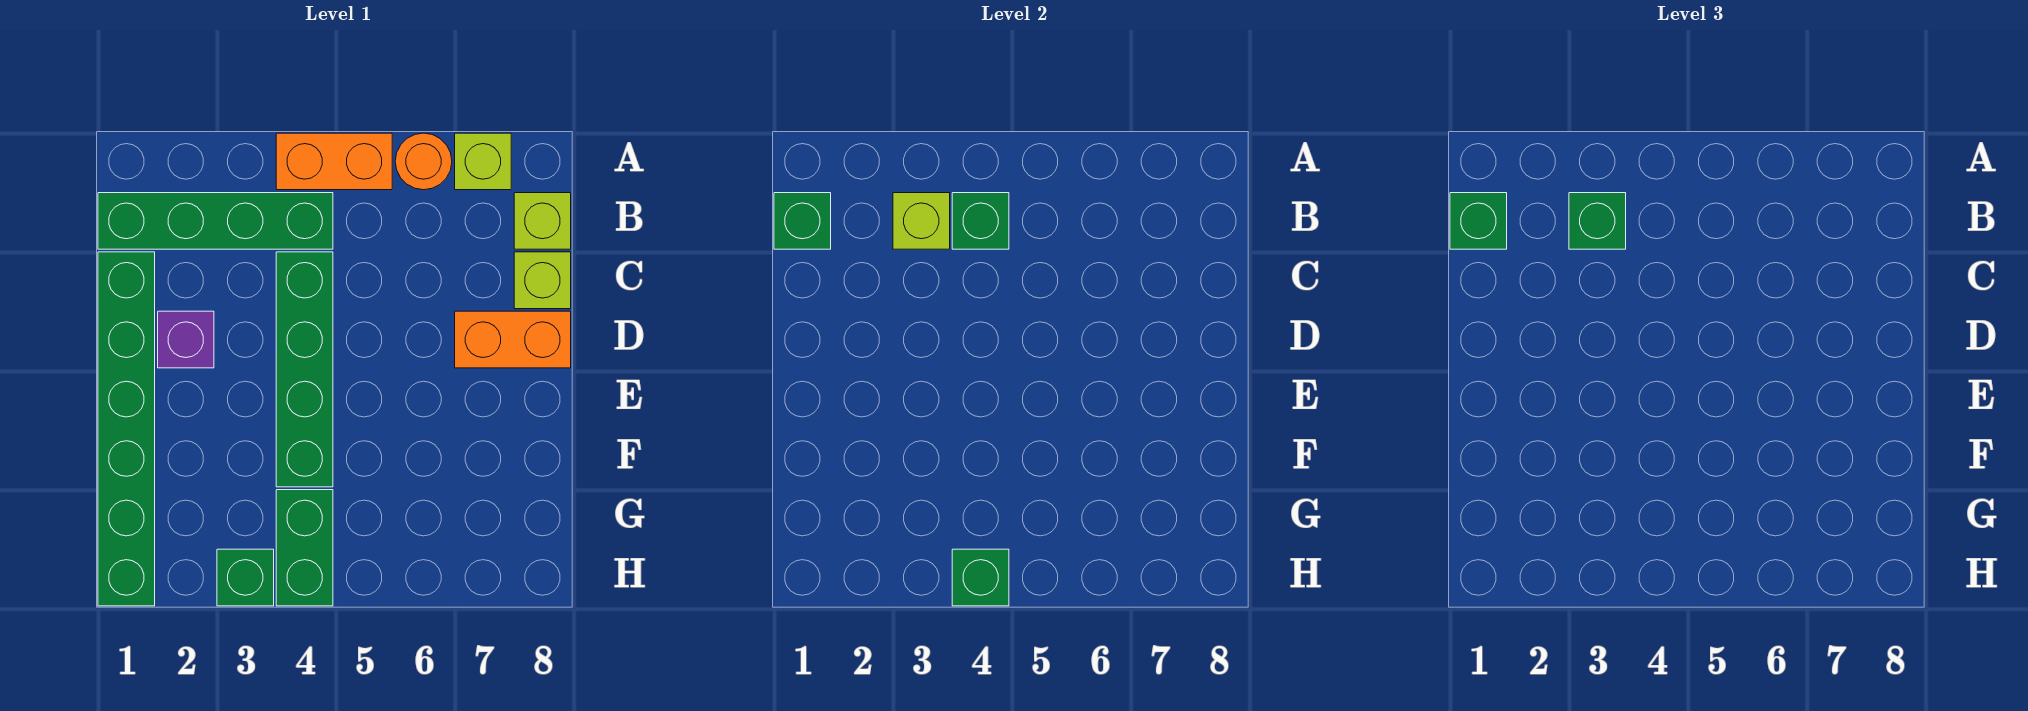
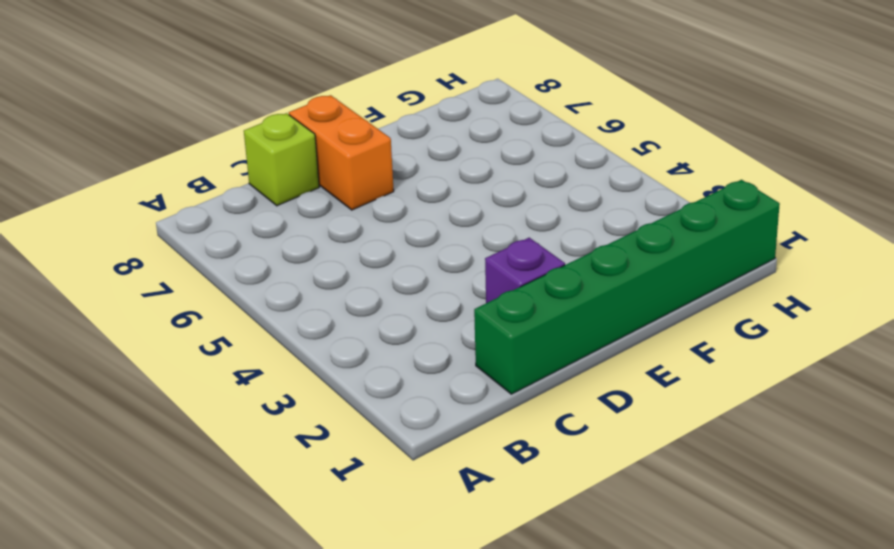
none -> orange 1x2 brick [276,133,392,190]
none -> orange 1x1 round brick [395,133,452,190]
none -> lime 1x1 brick [455,133,511,190]

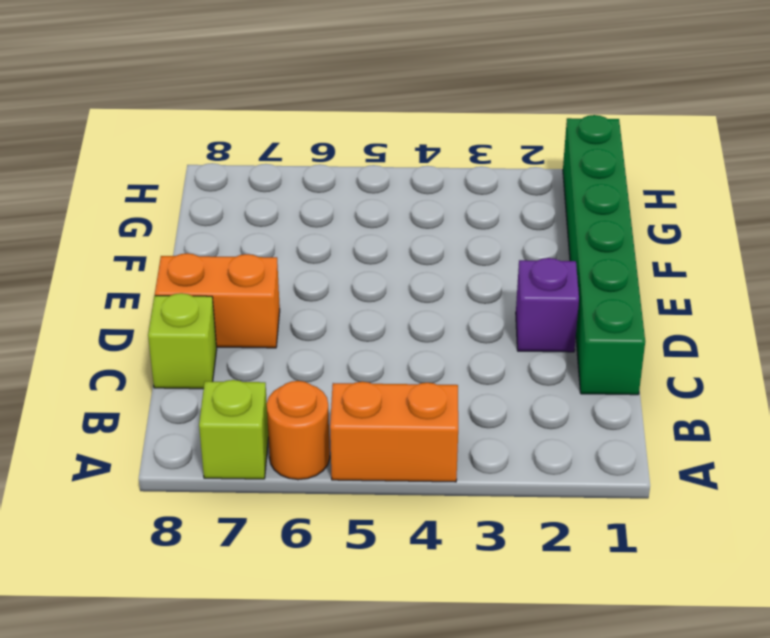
none -> green 1x4 brick [98,193,333,249]
none -> lime 1x1 brick [514,193,571,249]
none -> green 1x4 brick [276,252,333,487]

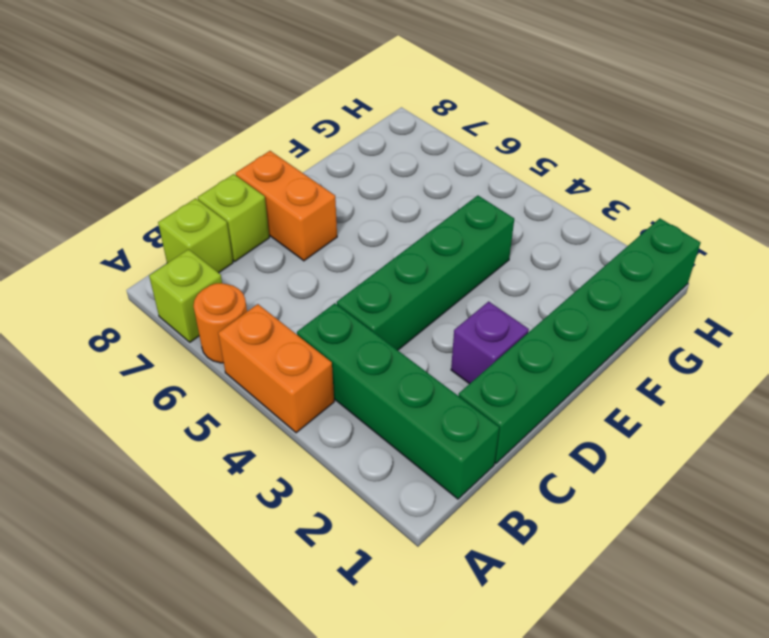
none -> green 1x2 brick [276,490,333,606]
none -> green 1x1 brick [217,549,274,606]
none -> green 1x1 brick [774,193,831,249]

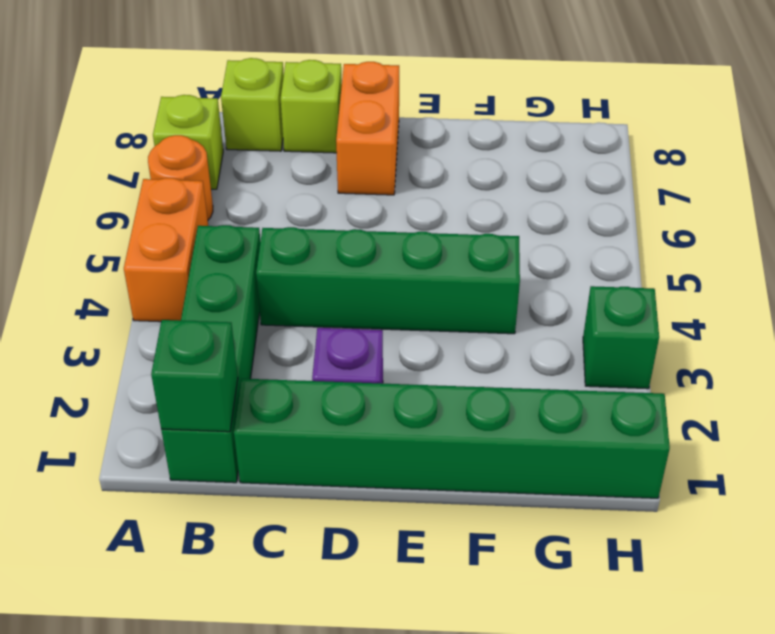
none -> green 1x2 brick [276,490,333,606]
none -> lime 1x1 brick [893,193,950,249]
none -> green 1x1 brick [952,193,1009,249]

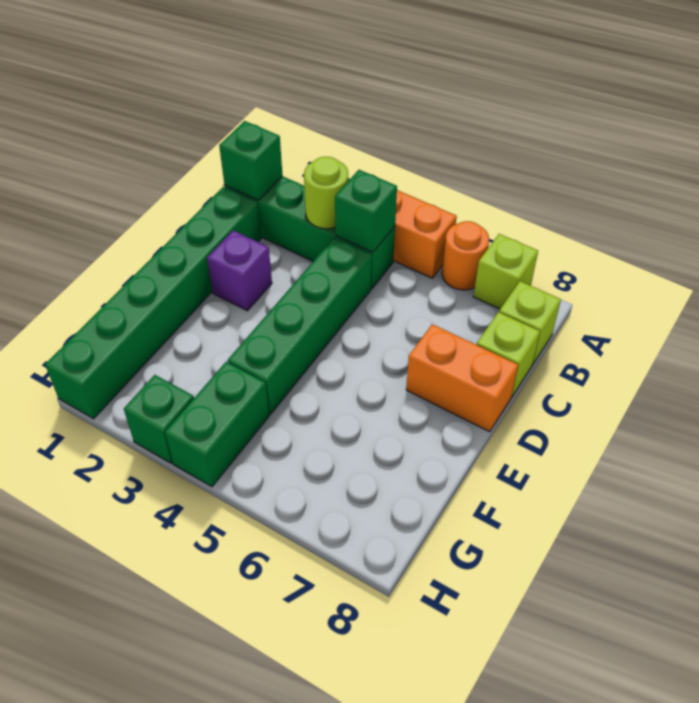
lime 1x1 round brick [304,157,348,229] -> lime 1x1 brick [893,193,950,249]
none -> green 1x1 brick [952,549,1009,606]
none -> green 1x1 brick [1450,193,1507,249]
none -> green 1x1 brick [1569,193,1626,249]

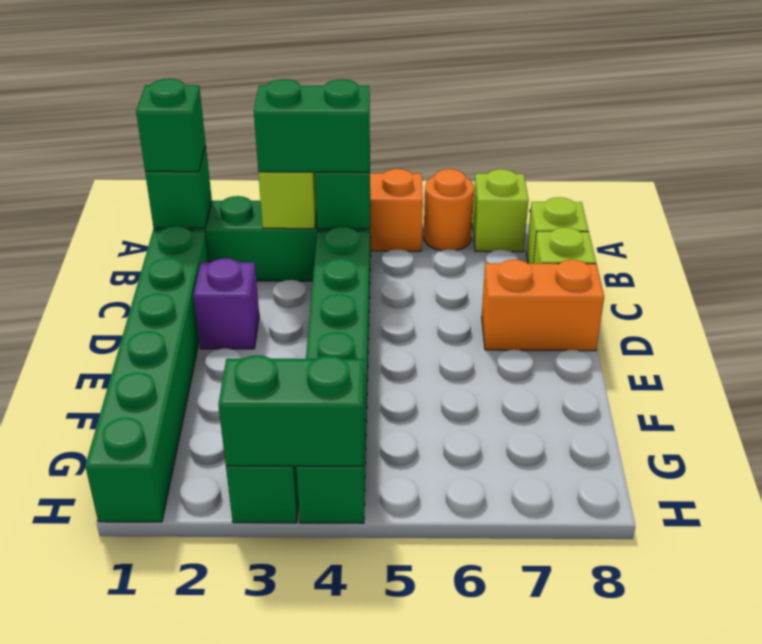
green 1x2 brick [254,79,370,172] -> green 1x1 brick [1569,193,1626,249]
green 1x2 brick [218,355,365,466] -> green 1x1 brick [952,549,1009,606]

